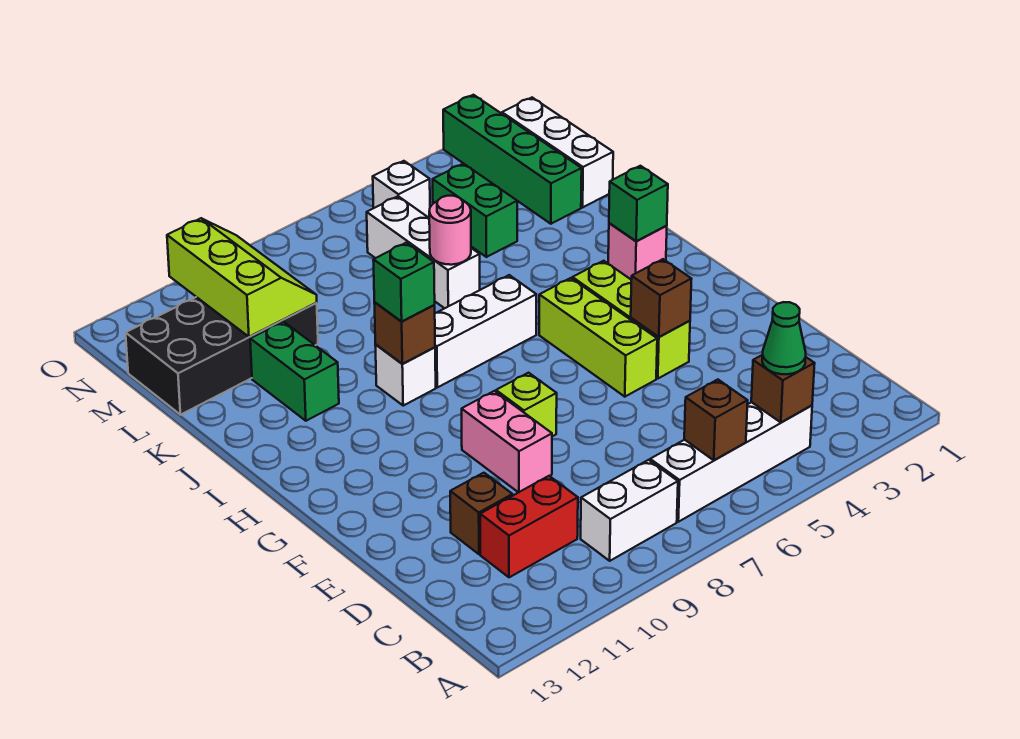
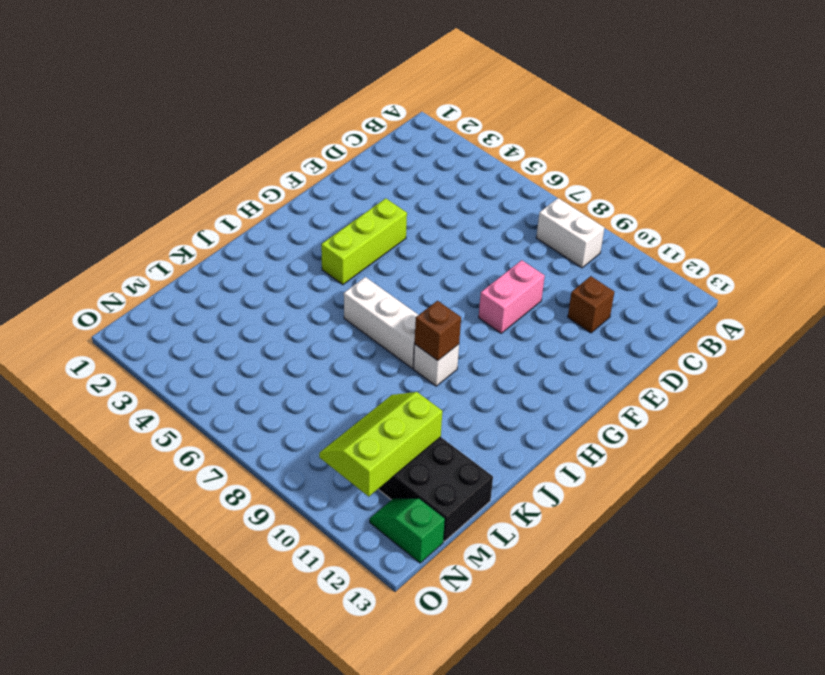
green 1x2 slope [370,498,445,563] -> none
none -> white 1x4 brick [650,402,812,522]
none -> red 1x2 brick [480,476,578,577]
none -> lime 1x3 brick [539,278,657,397]

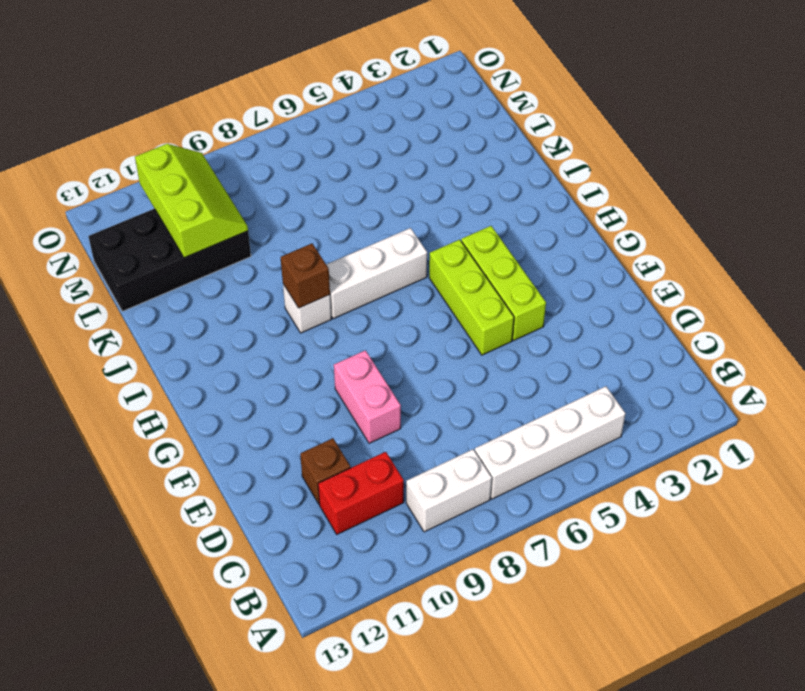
none -> lime 1x1 brick [496,373,557,436]
none -> pink 1x1 brick [608,223,667,280]
none -> green 1x2 brick [250,322,339,421]

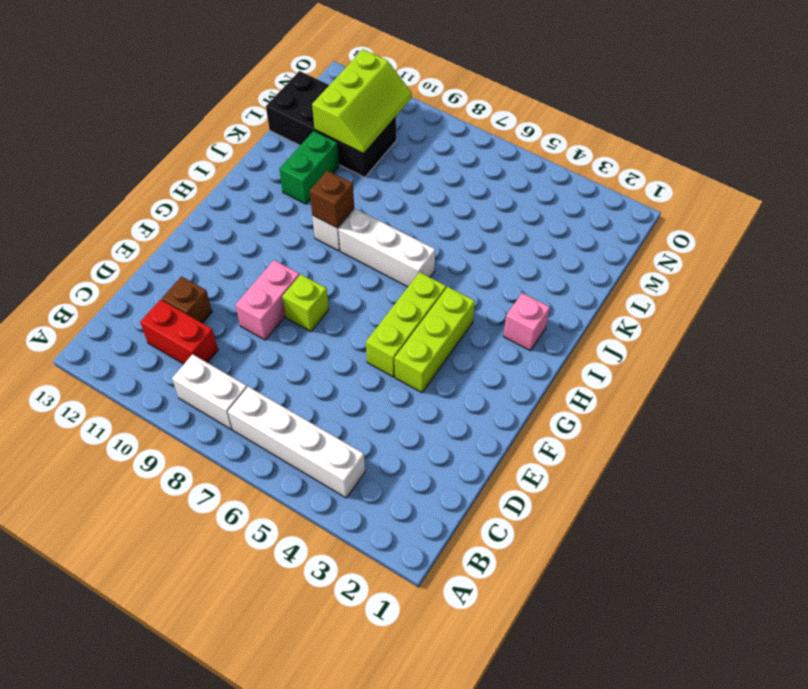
none -> white 1x3 brick [367,196,480,308]
none -> white 1x3 brick [502,98,613,207]
none -> green 1x4 brick [443,95,582,224]

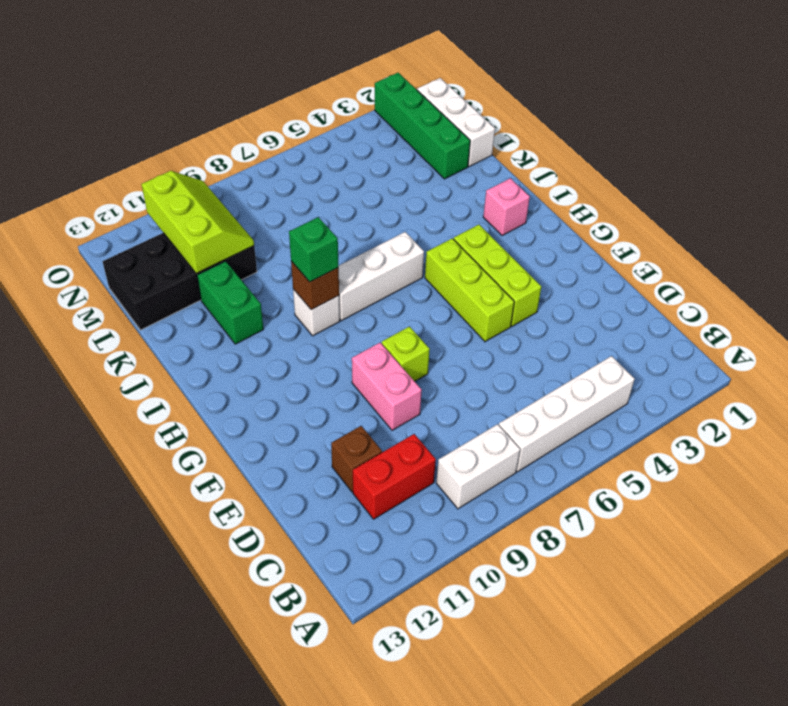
none -> white 1x3 brick [367,196,480,308]
none -> green 1x2 brick [433,163,517,257]
none -> white 1x1 brick [373,161,430,218]

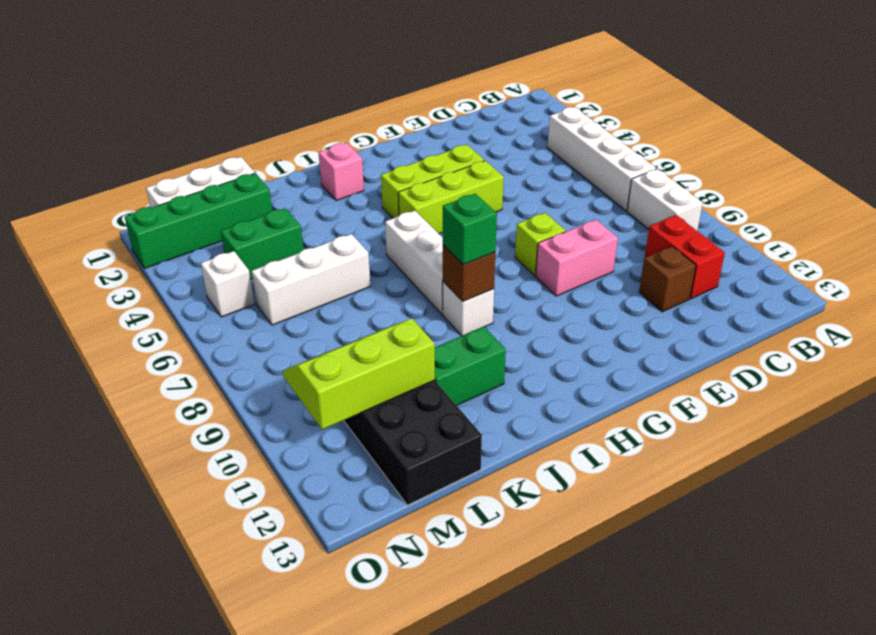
none -> brown 1x1 brick [751,355,815,422]
none -> brown 1x1 brick [684,380,748,460]
none -> brown 1x1 brick [631,259,691,337]

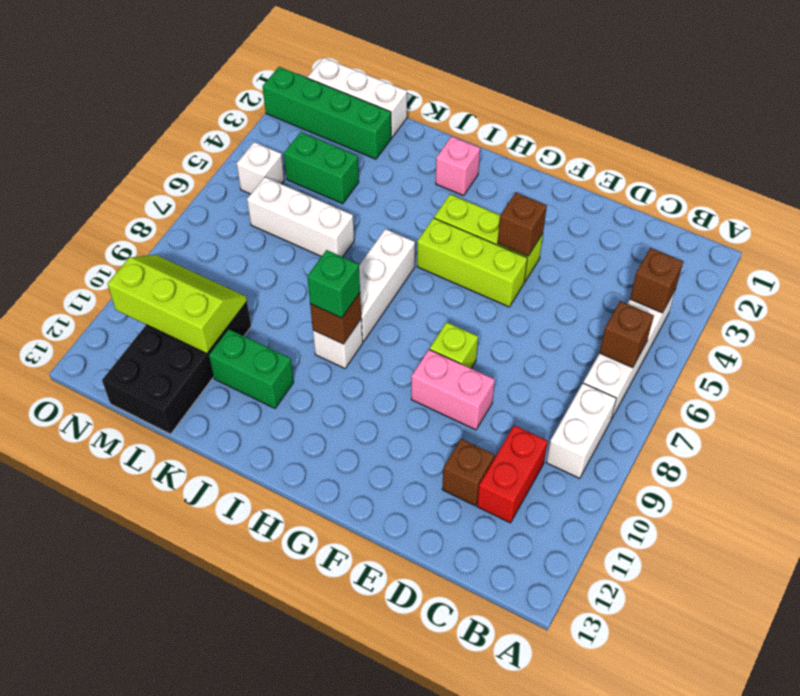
none -> green 1x1 brick [609,166,668,241]
none -> pink 1x1 round brick [429,196,471,265]
none -> green 1x1 cone [762,302,806,374]

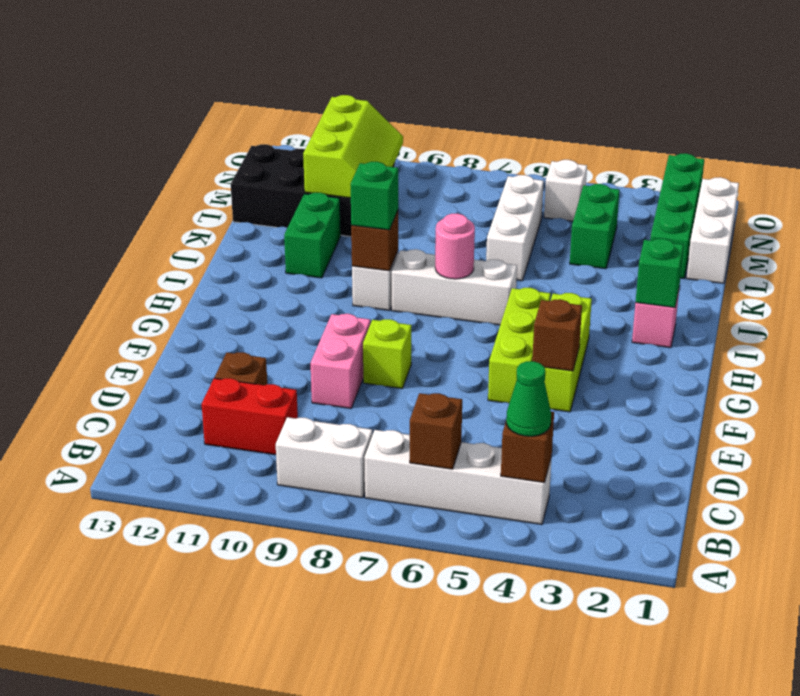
pink 1x1 round brick [435,214,475,279] -> pink 1x1 round brick moved to [429,196,471,265]

